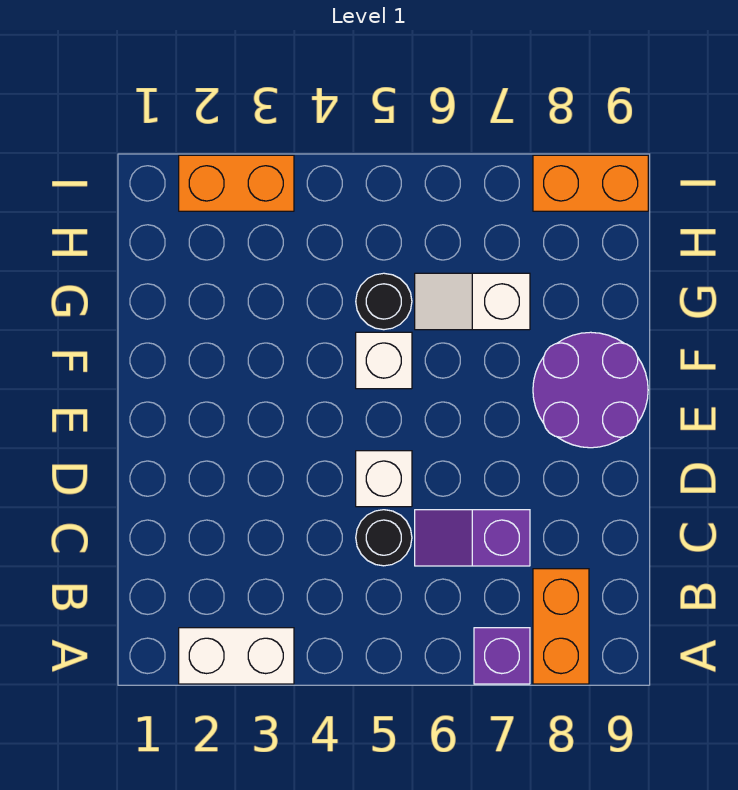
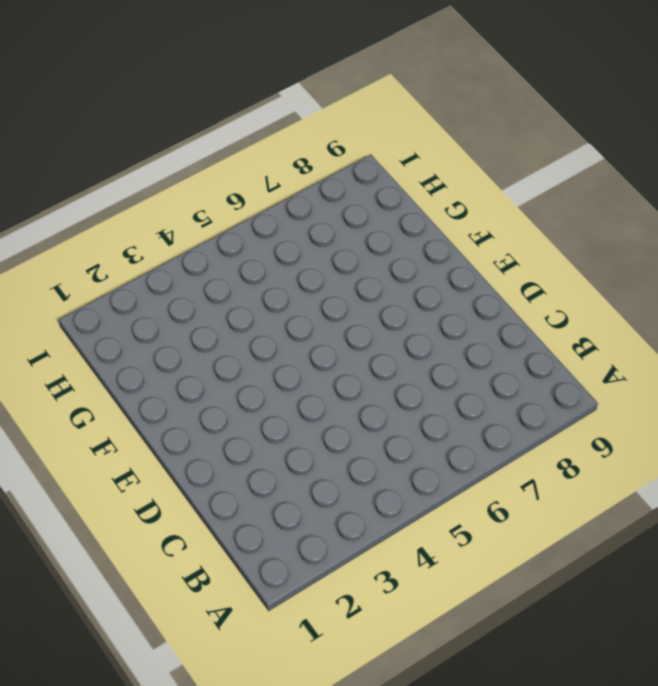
none -> white 1x2 brick [179,628,294,684]
none -> purple 1x1 brick [474,628,530,684]
none -> orange 1x2 brick [533,569,589,684]

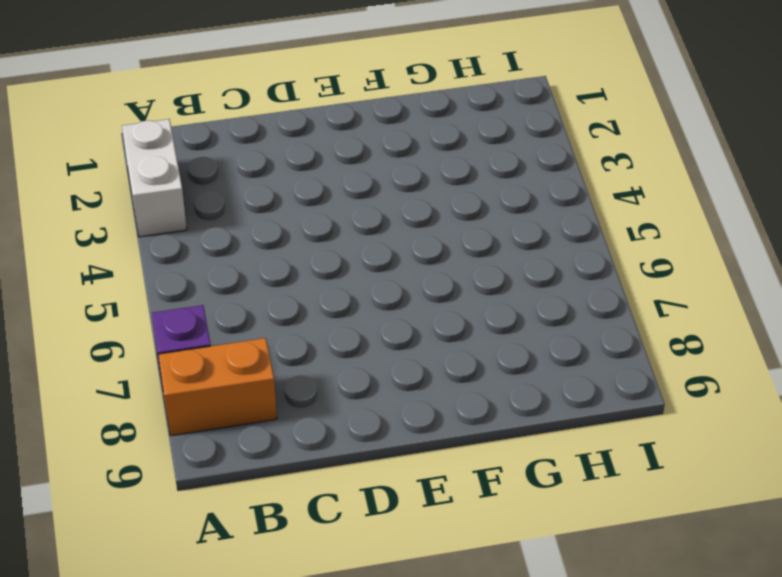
none -> black 1x1 round brick [356,510,412,566]
none -> purple 1x2 slope [415,510,530,566]
none -> white 1x1 brick [356,451,412,507]

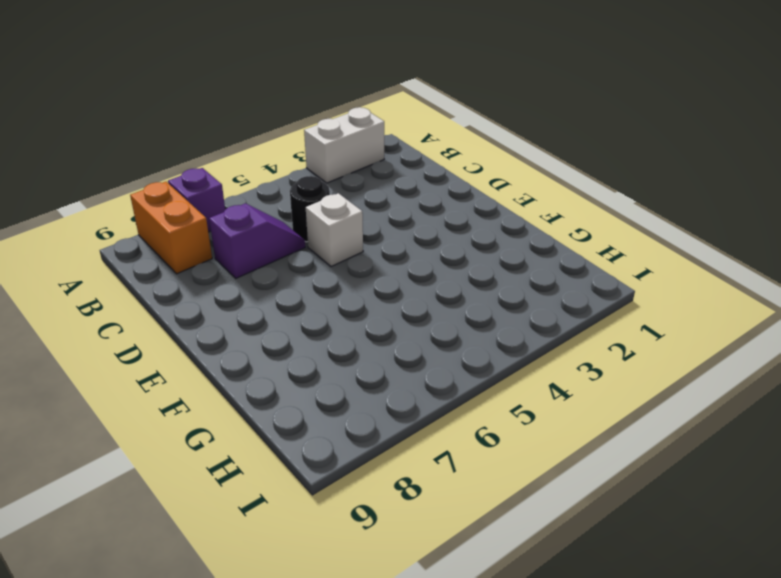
none -> purple 2x2 round brick [533,332,648,448]
none -> white 1x1 brick [356,332,412,389]
none -> black 1x1 round brick [356,273,412,330]

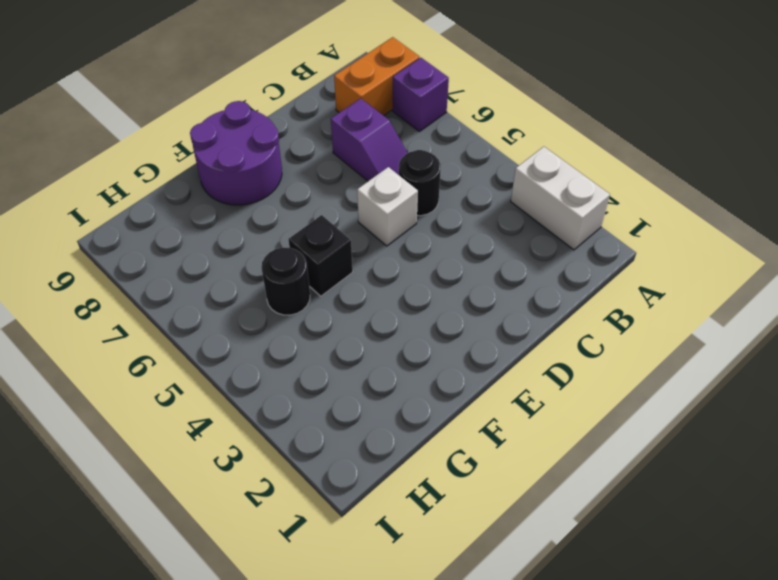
black 1x1 brick [288,215,353,296] -> white 1x1 brick [356,332,412,389]
none -> white 1x2 slope [415,273,530,330]
none -> orange 1x2 brick [179,155,294,211]
none -> orange 1x2 brick [533,155,648,211]

